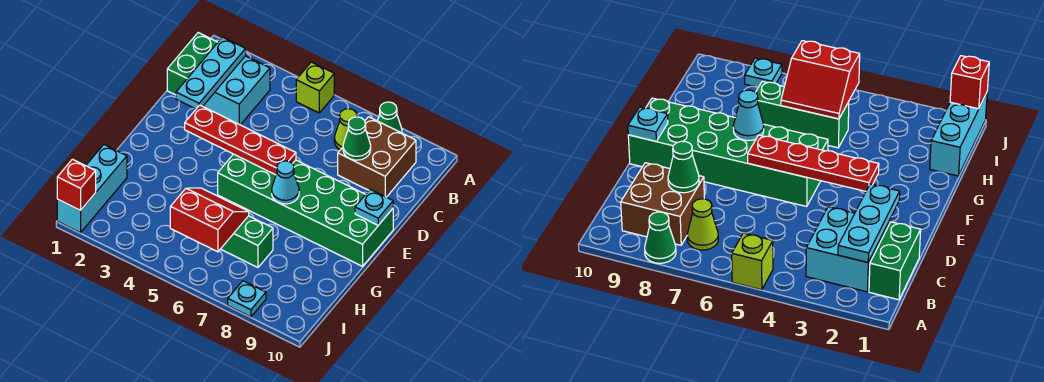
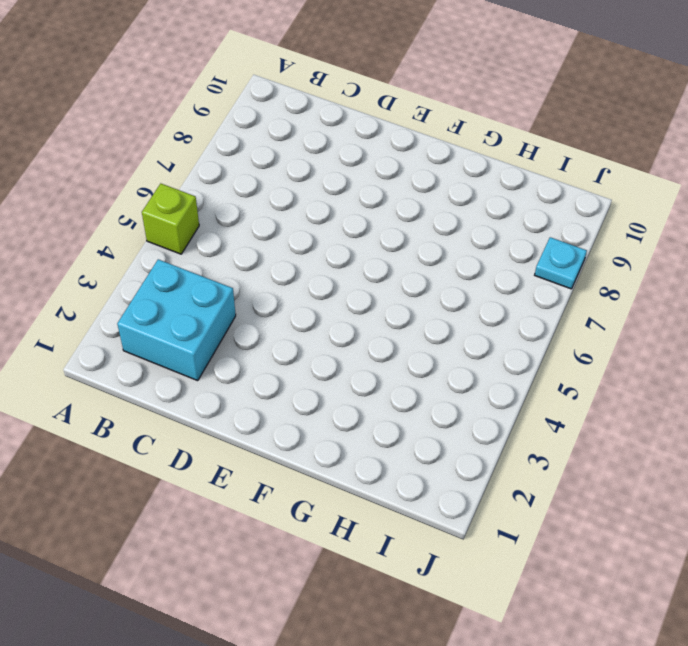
none -> green 1x1 cone [378,102,402,133]
none -> green 1x2 brick [167,33,218,95]
none -> lime 1x1 cone [334,109,357,150]

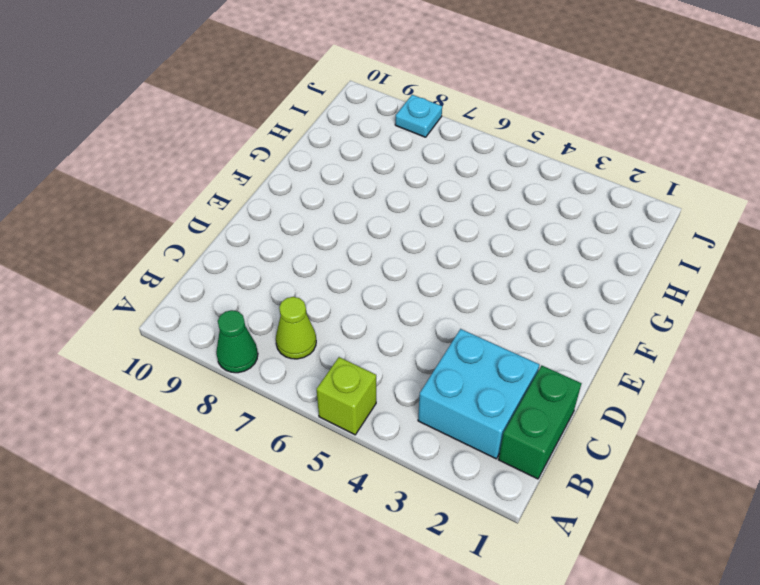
none -> brown 2x2 brick [338,117,416,197]
none -> green 2x6 brick [218,154,393,266]
none -> cyan 1x3 brick [57,145,127,233]

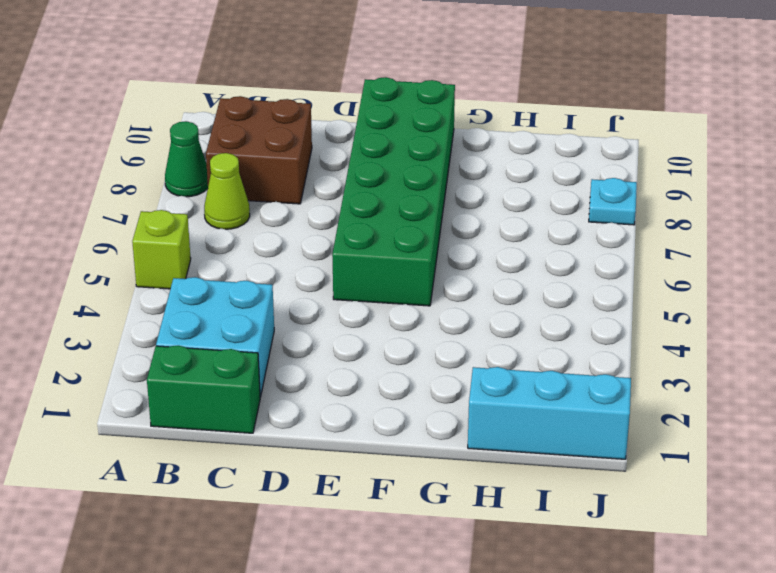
none -> green 1x3 brick [221,216,273,267]
none -> cyan 1x3 plate [176,37,246,109]
none -> green 1x1 cone [343,117,371,160]

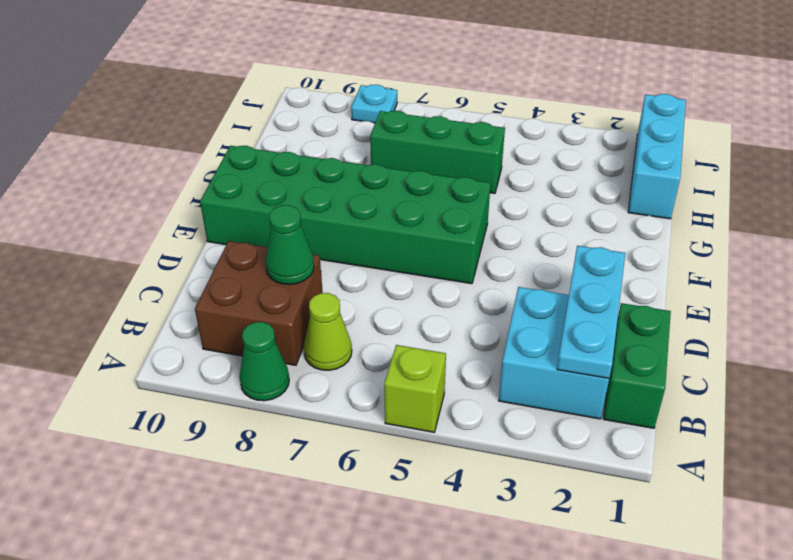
none -> red 1x4 plate [185,105,296,175]
none -> cyan 1x1 plate [355,189,393,225]
none -> cyan 1x1 cone [272,161,299,204]

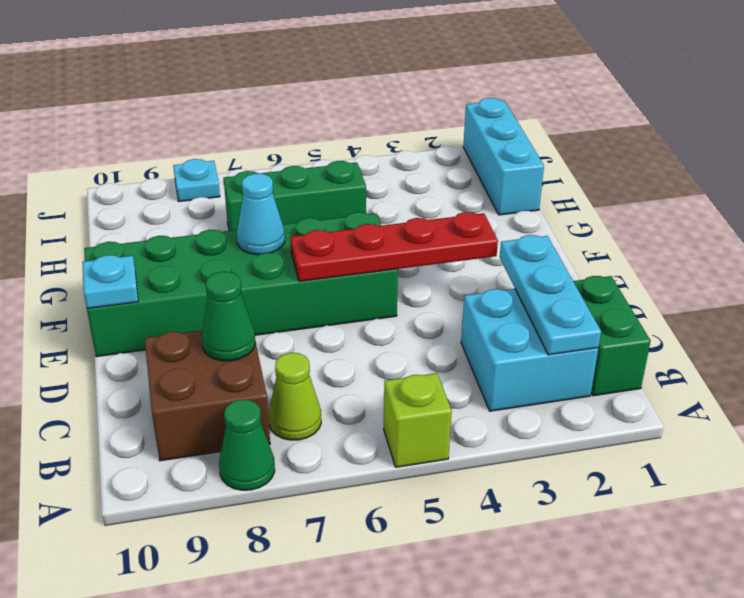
none -> red 2x2 slope [170,188,249,252]
none -> red 1x1 brick [57,159,96,210]

